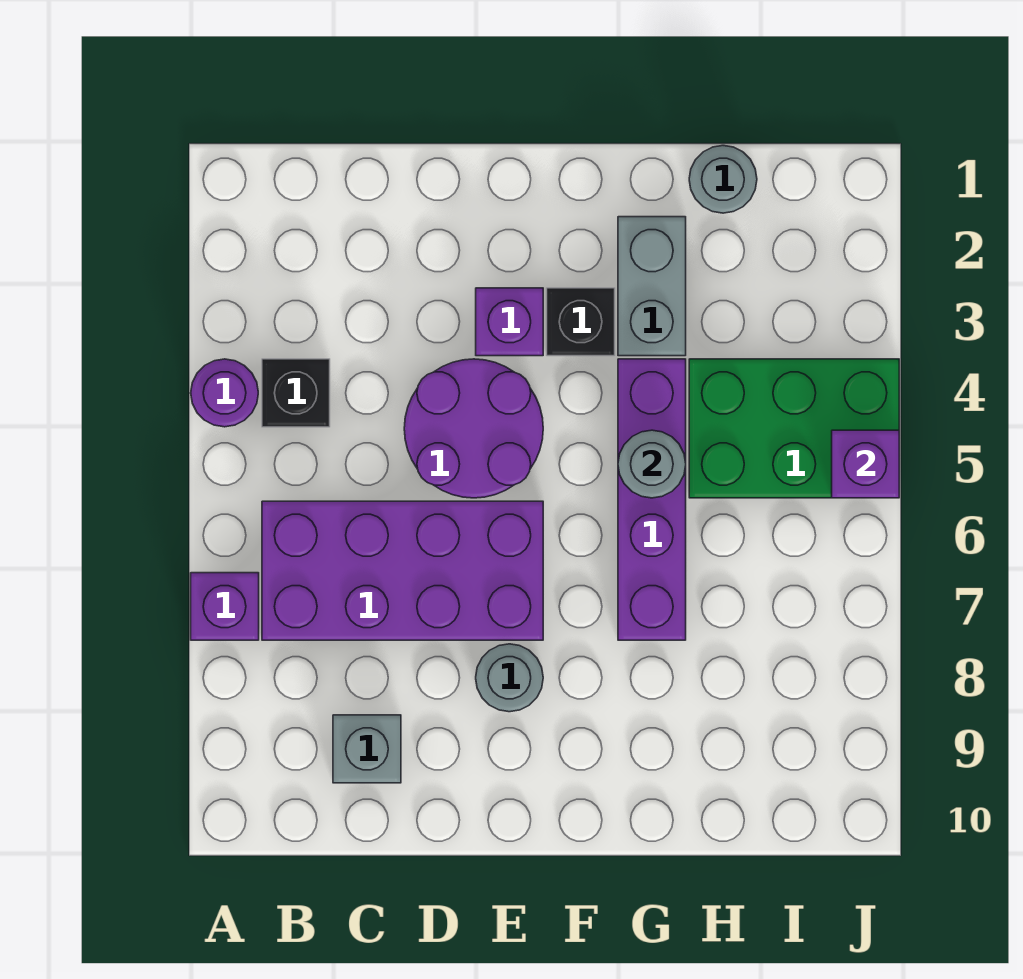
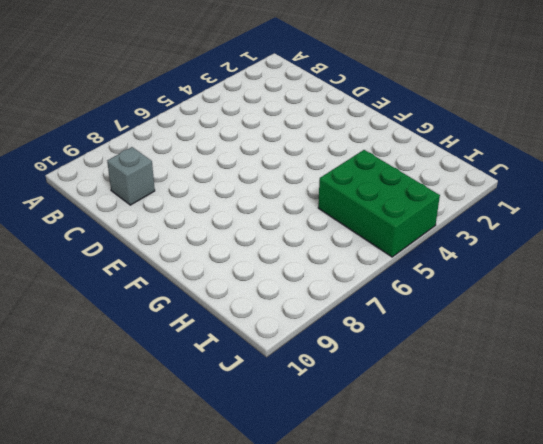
none -> purple 1x1 round brick [191,359,258,427]
none -> purple 1x1 brick [191,573,259,640]
none -> black 1x1 brick [262,359,330,427]

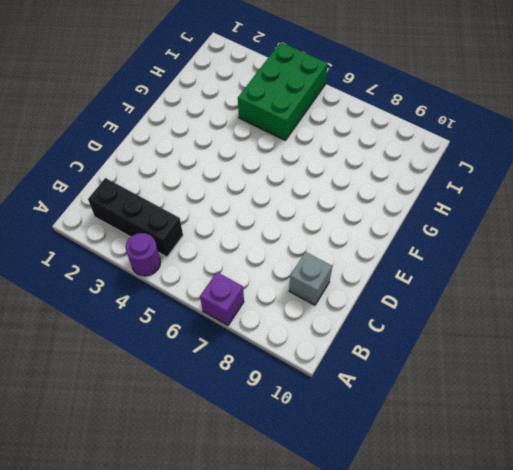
black 1x3 brick [88,178,183,257] -> black 1x1 brick [262,359,330,427]
none -> purple 2x4 brick [262,501,543,640]
none -> purple 2x2 round brick [404,359,543,498]
none -> purple 1x1 brick [476,288,543,356]

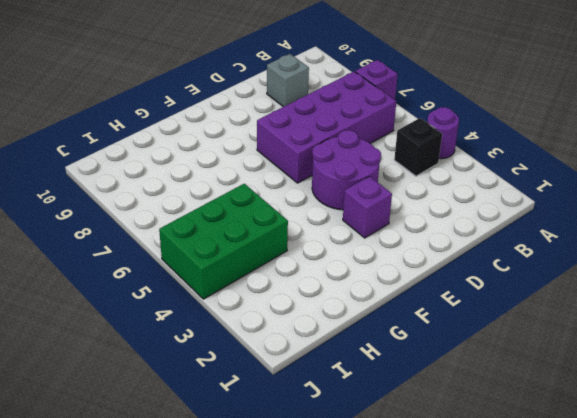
none -> grey 1x1 round brick [476,644,543,712]
none -> black 1x1 brick [547,288,615,356]
none -> grey 1x2 brick [618,217,686,356]

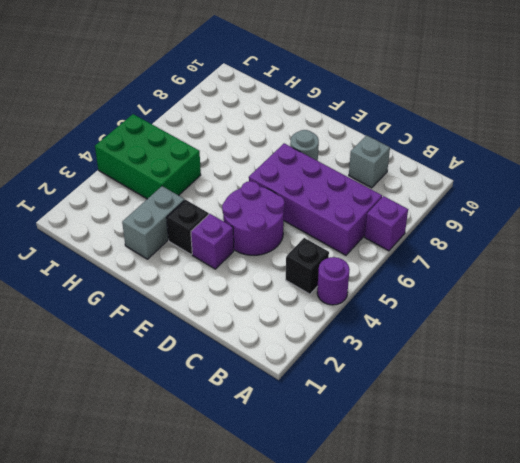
none -> purple 1x4 brick [618,359,686,640]
none -> grey 1x1 round brick [689,146,757,213]
none -> grey 1x1 round brick [618,430,686,498]

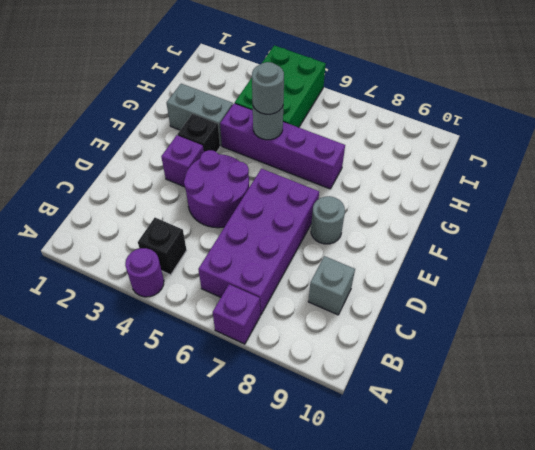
grey 1x1 round brick [252,62,284,114] -> grey 1x1 round brick moved to [689,146,757,213]
none -> purple 1x1 brick [832,430,899,498]

